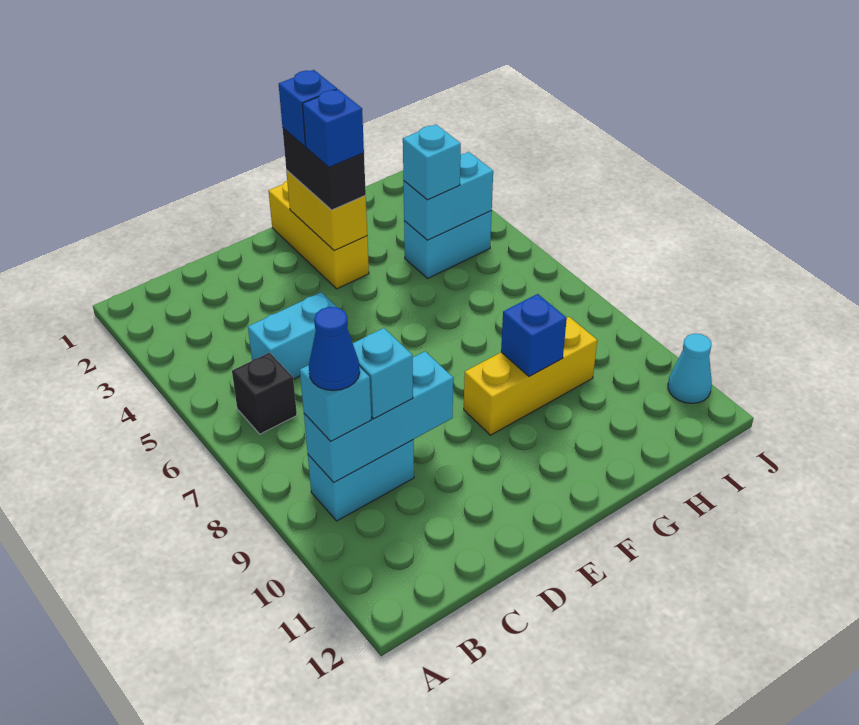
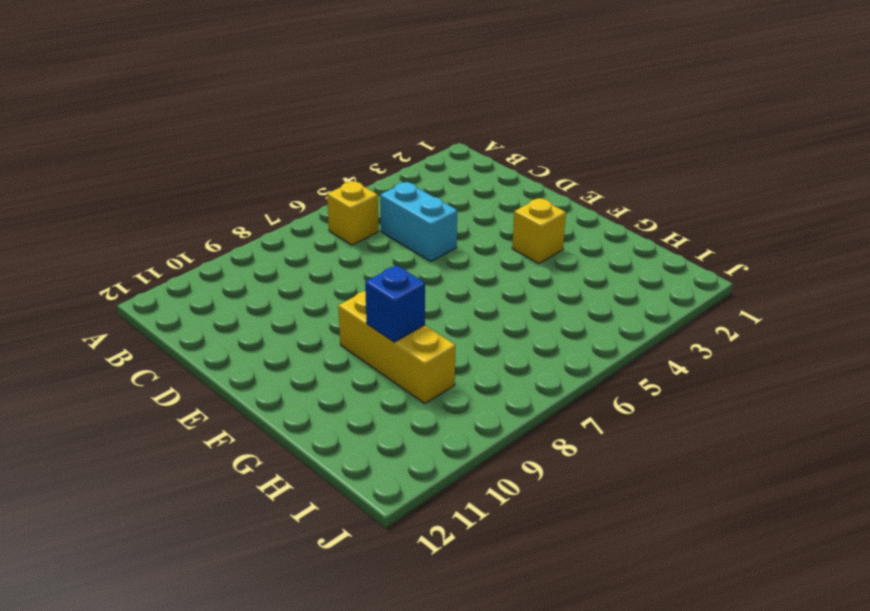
yellow 1x1 brick [327,181,379,245] -> black 1x1 brick [232,353,297,434]
yellow 1x1 brick [512,198,566,263] -> yellow 1x3 brick [269,181,369,289]
none -> cyan 1x2 brick [308,440,414,521]
none -> cyan 1x2 brick [404,211,492,278]
none -> cyan 1x1 cone [668,334,712,403]

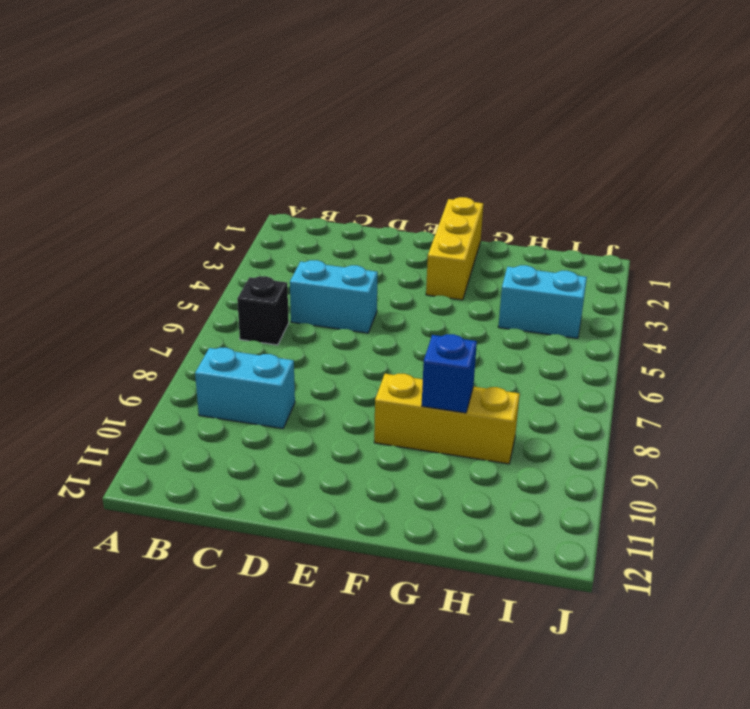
none -> cyan 1x1 cone [668,334,712,403]
none -> cyan 1x3 brick [304,351,453,482]
none -> yellow 1x2 brick [286,170,367,251]

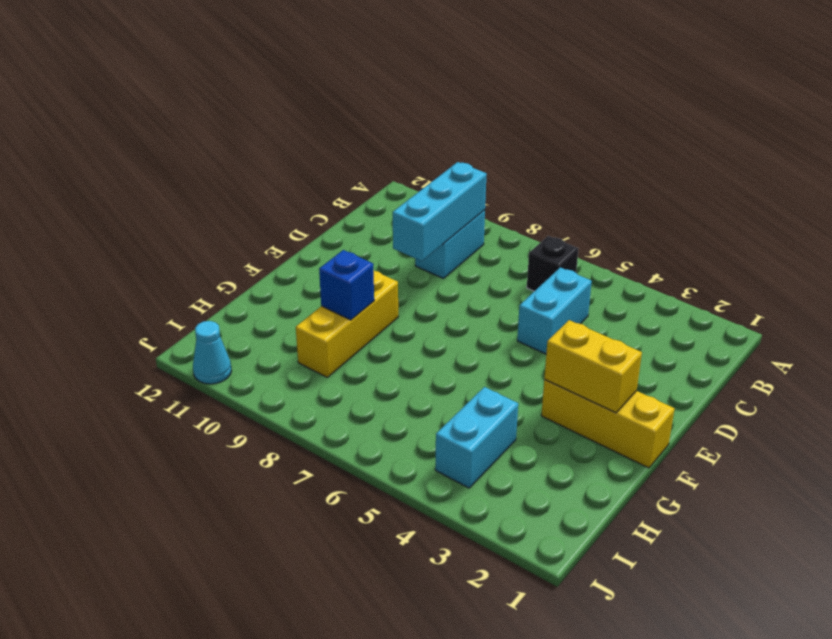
none -> cyan 1x2 brick [403,152,493,240]
none -> cyan 1x1 brick [300,365,371,441]
none -> cyan 1x1 brick [353,328,413,419]

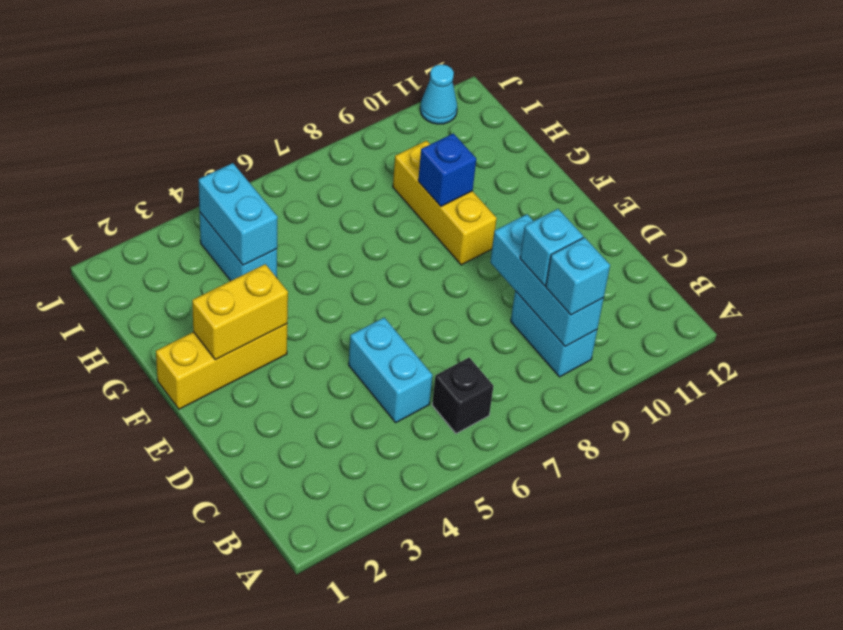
none -> black 1x2 brick [283,128,366,210]
none -> cyan 1x1 brick [403,124,461,200]
none -> blue 1x1 cone [309,307,360,391]

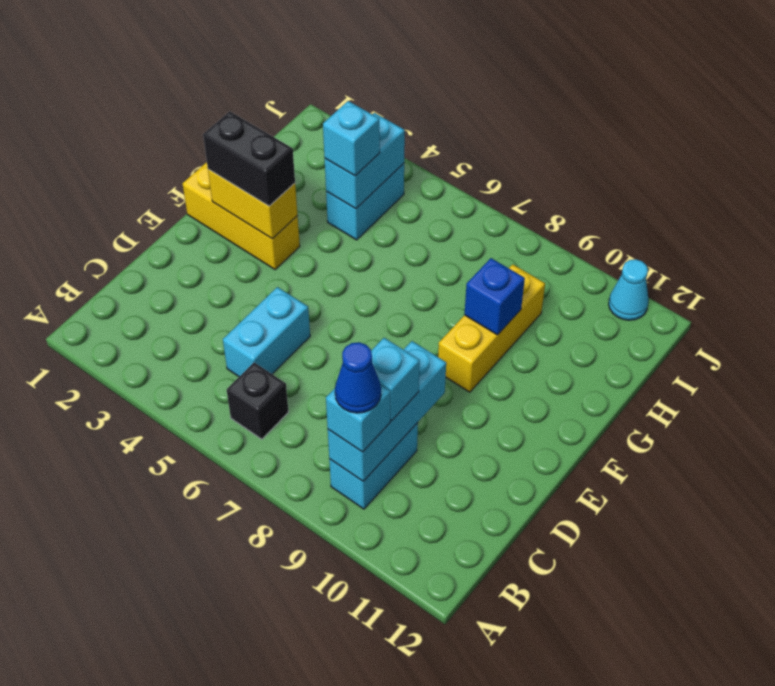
none -> blue 1x1 brick [279,70,337,146]
none -> blue 1x1 brick [303,89,364,167]

